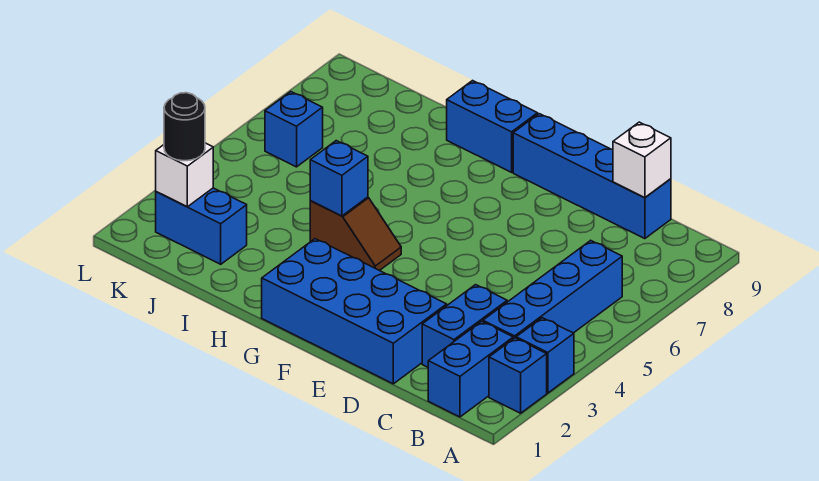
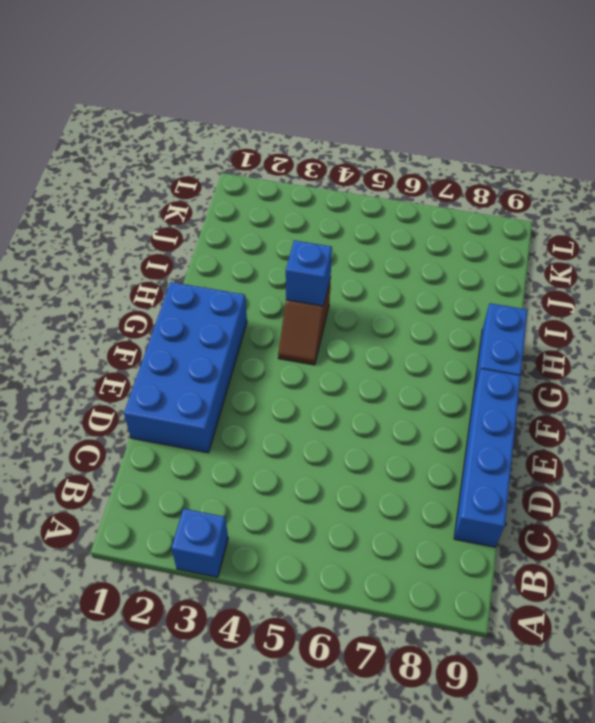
none -> blue 1x1 brick [489,338,547,413]
none -> blue 1x2 brick [428,321,513,417]
none -> blue 1x4 brick [483,240,622,339]

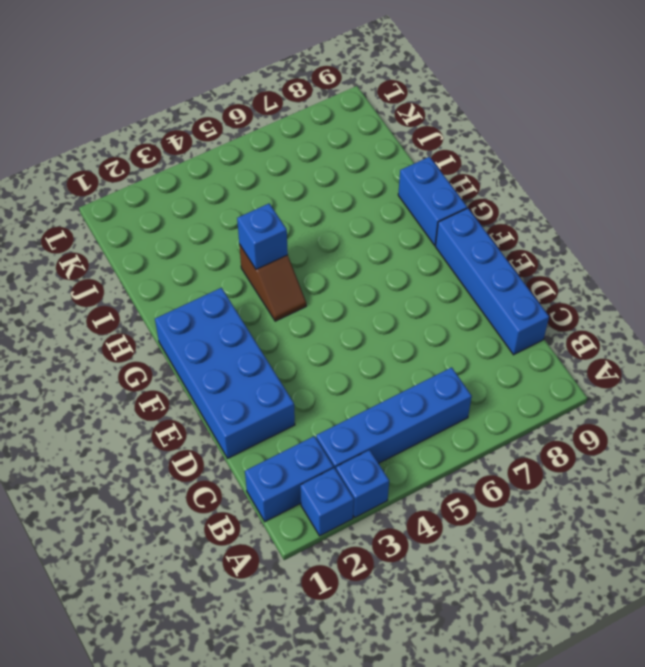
none -> blue 1x2 brick [422,285,507,367]
none -> blue 1x2 brick [156,188,247,264]
none -> blue 1x1 brick [265,92,323,167]

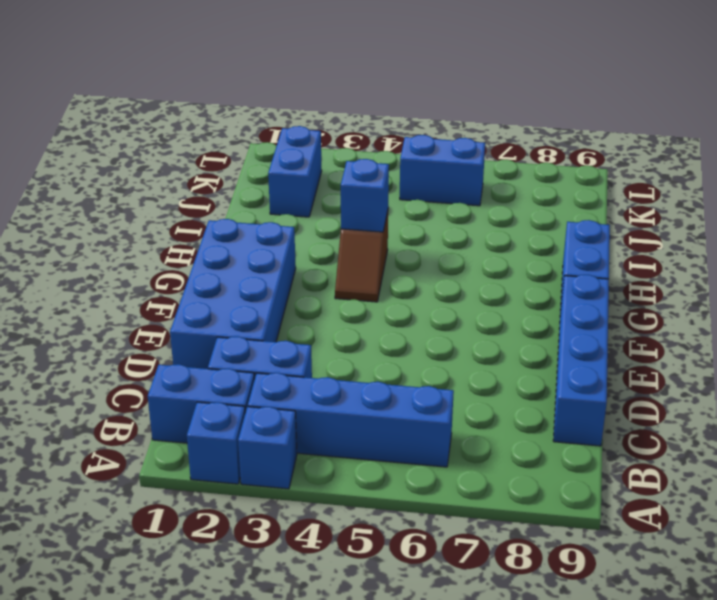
blue 1x2 brick [400,135,485,206] -> blue 1x1 brick [265,92,323,167]
none -> white 1x1 brick [613,122,671,198]
none -> white 1x1 brick [156,143,213,207]
none -> black 1x1 round brick [164,93,205,161]

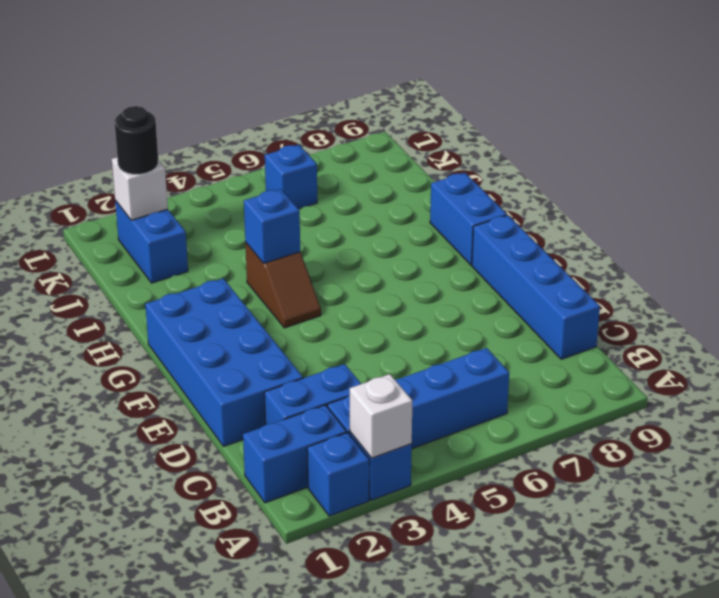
white 1x1 brick [350,374,412,458] -> white 1x1 brick moved to [613,122,671,198]

